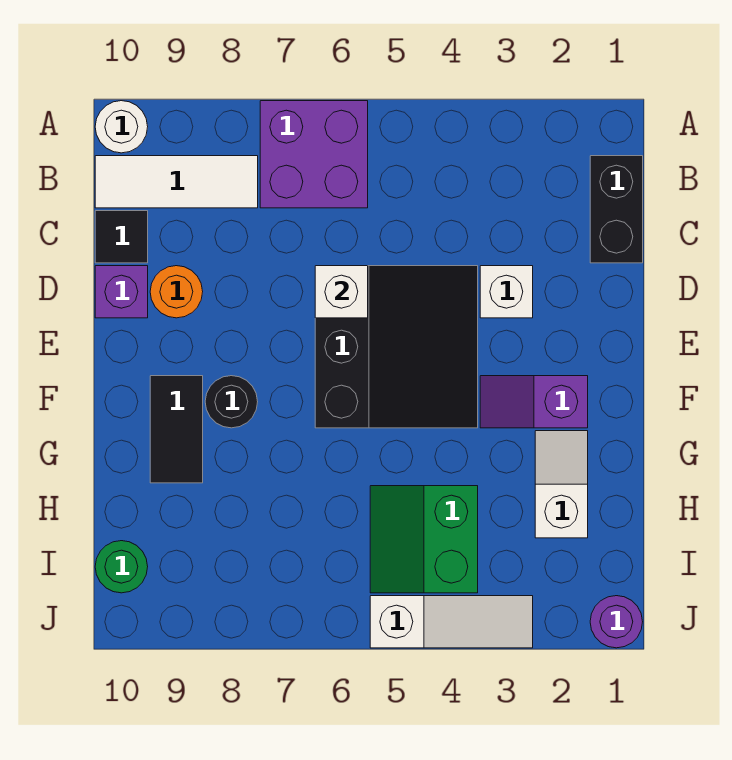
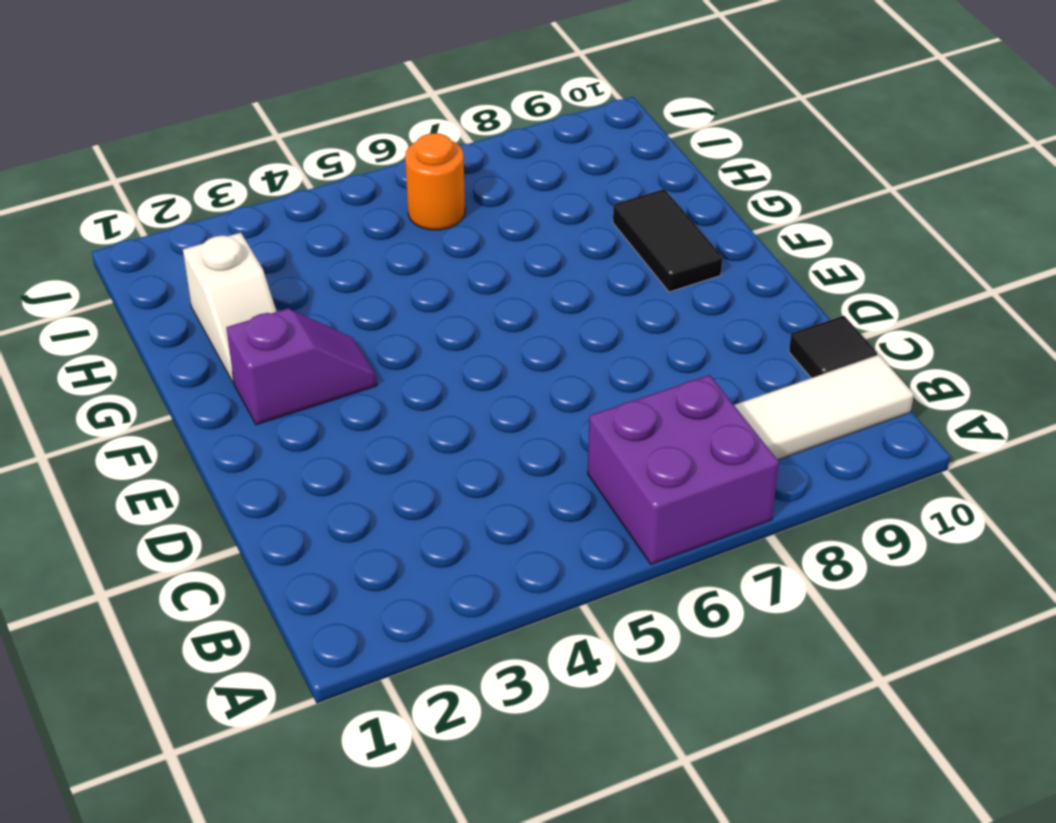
orange 1x1 round brick [405,133,465,230] -> orange 1x1 round brick moved to [150,266,203,318]
none -> white 1x1 round brick [95,101,148,153]
none -> black 1x2 brick [590,156,643,263]
none -> white 1x1 brick [480,266,533,318]

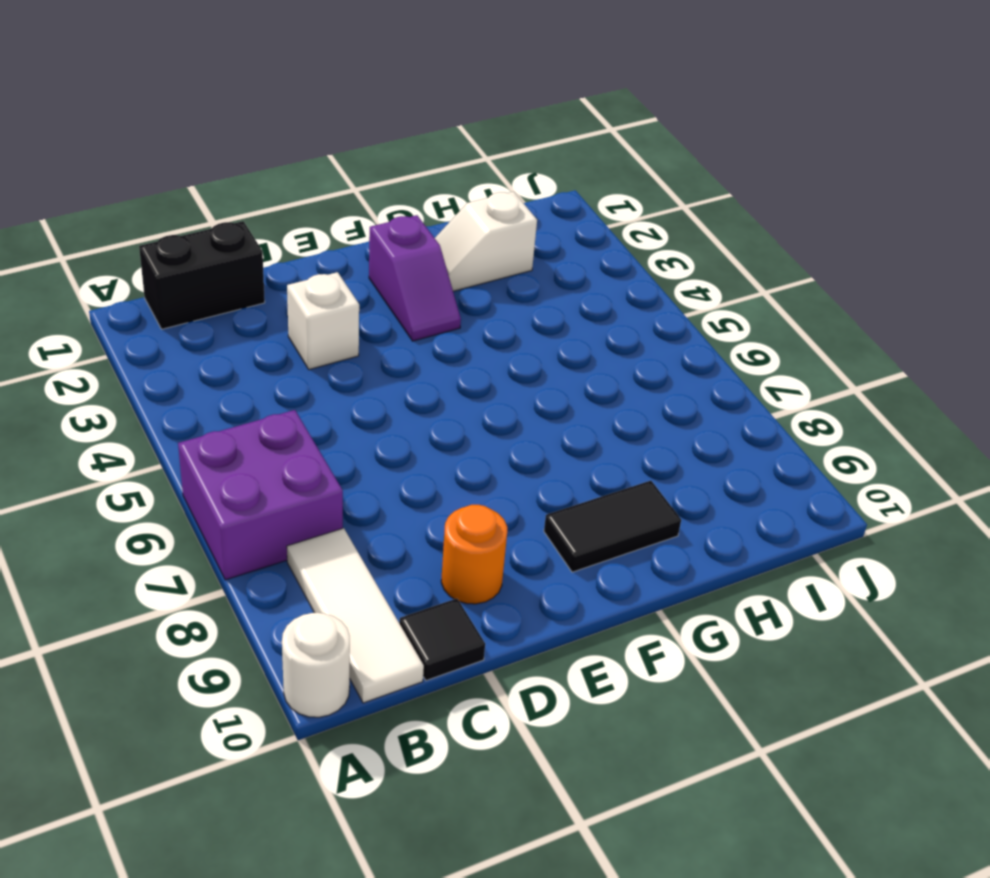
none -> black 3x3 slope [315,266,478,428]
none -> purple 1x1 brick [95,266,148,318]
none -> black 1x1 round brick [205,376,258,428]

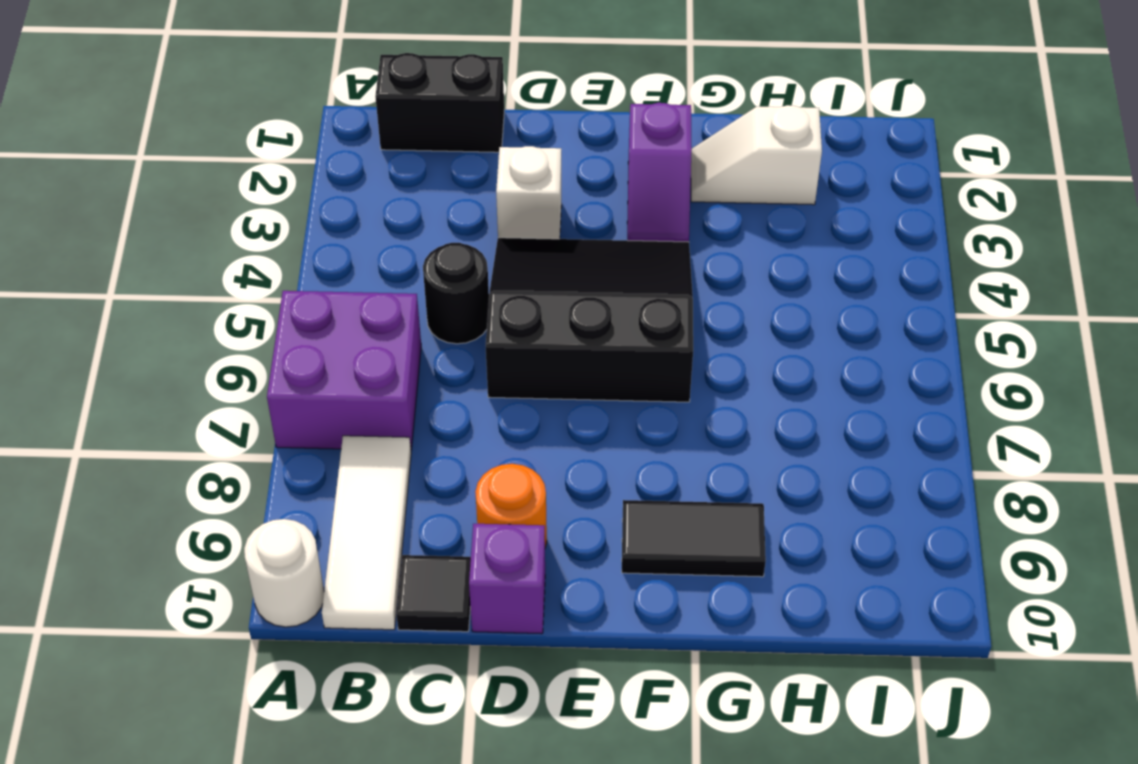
black 1x1 round brick [423,243,489,344] -> black 1x1 round brick moved to [205,376,258,428]
none -> green 2x2 slope [370,486,478,593]
none -> green 1x1 round brick [95,541,148,593]
none -> purple 1x1 round brick [590,596,643,648]

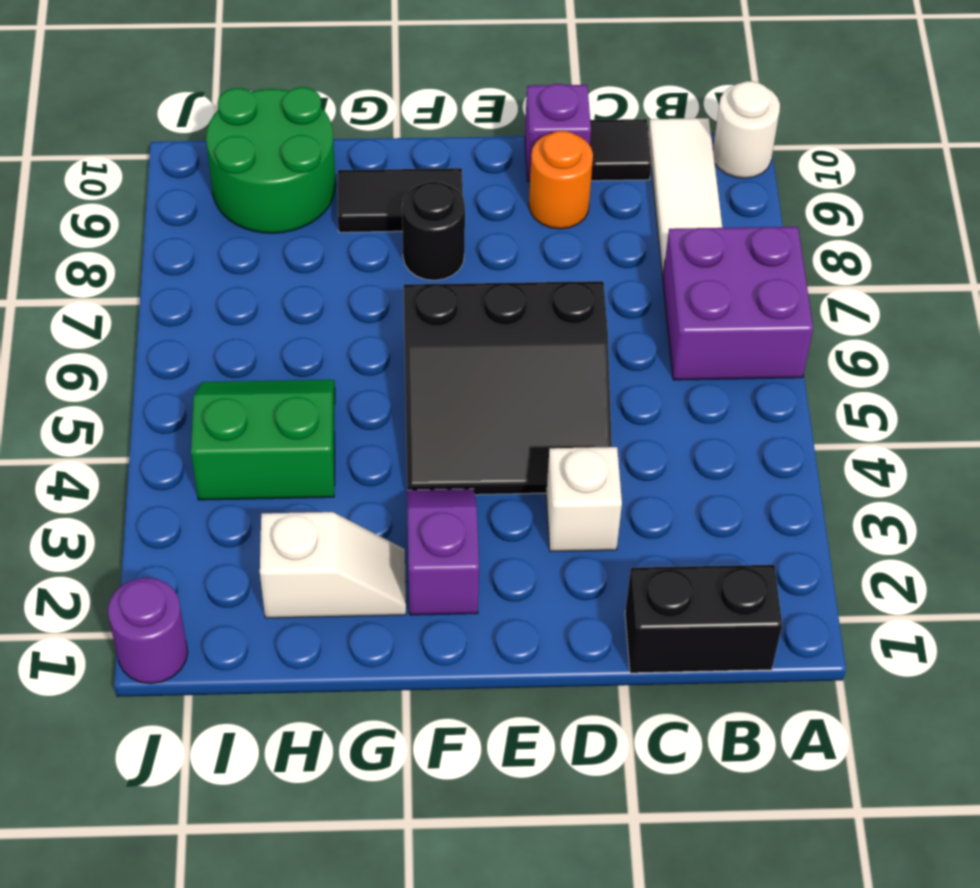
green 2x2 round brick [206,87,336,233] -> green 1x1 round brick [95,541,148,593]
none -> white 1x3 slope [370,596,533,648]
none -> white 1x1 brick [315,266,368,318]

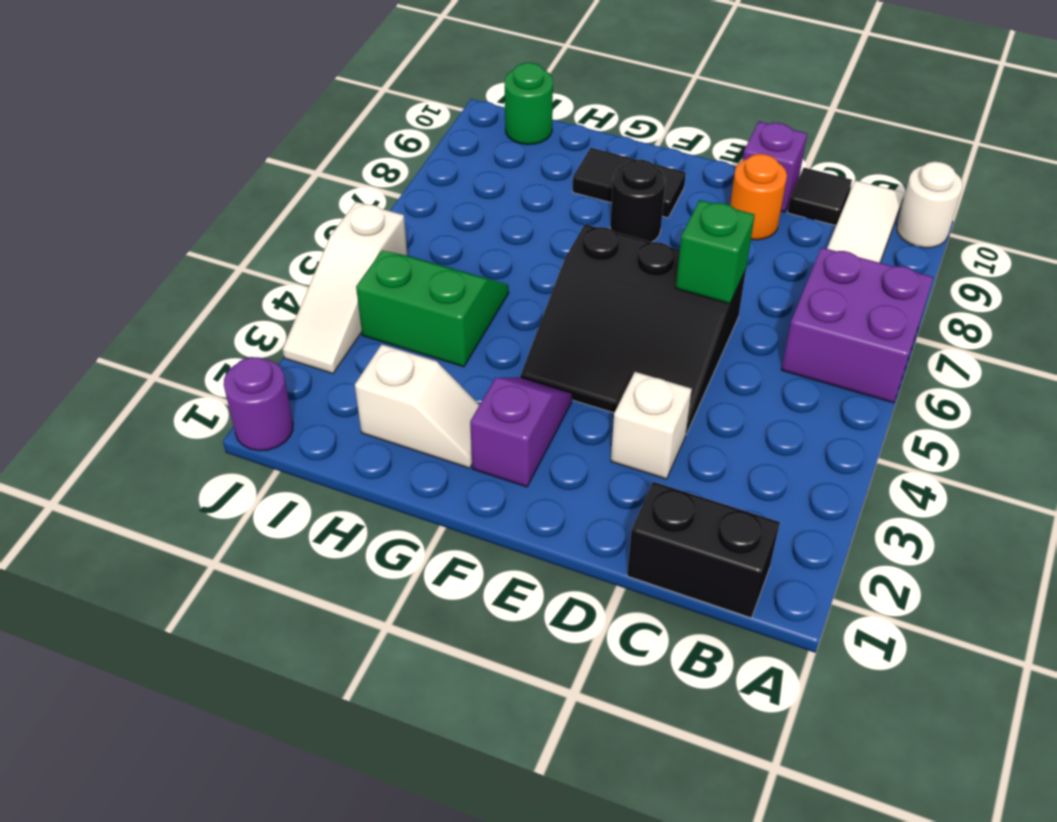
green 1x1 brick [676,200,755,304] -> white 1x1 brick [315,266,368,318]

